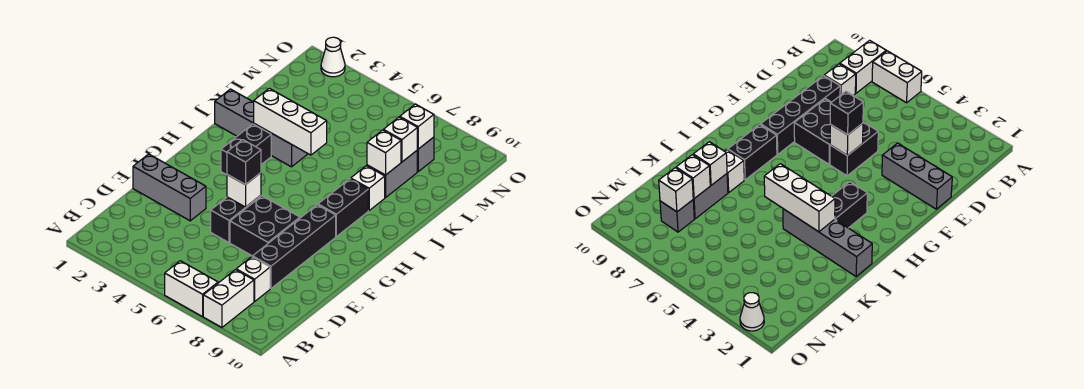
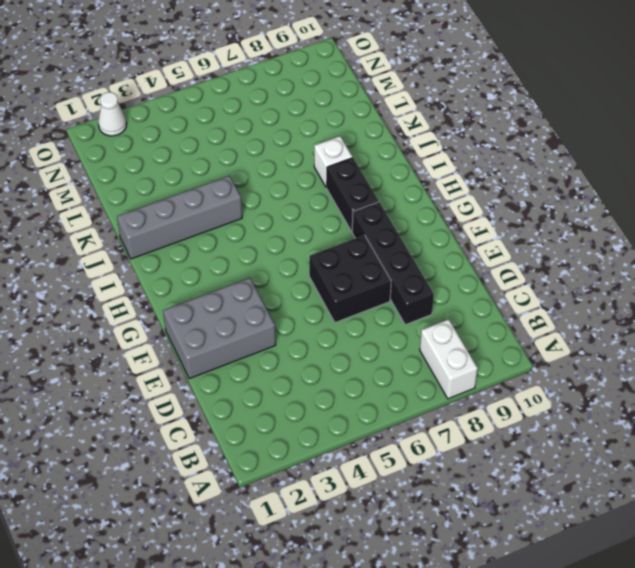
grey 2x3 brick [163,278,276,379] -> grey 1x3 brick [133,154,206,221]
none -> white 1x2 brick [165,261,218,317]
none -> white 1x1 brick [236,257,270,301]
none -> black 1x2 brick [211,195,261,243]

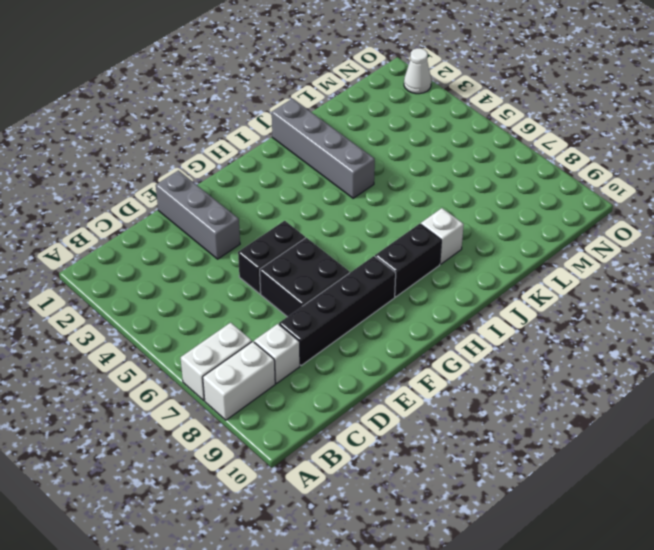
white 1x2 brick [181,323,252,400] -> white 1x2 brick turned to [165,261,218,317]
none -> black 1x2 brick [221,124,271,175]
none -> grey 1x2 brick [367,151,417,198]
none -> grey 1x1 brick [417,137,434,171]

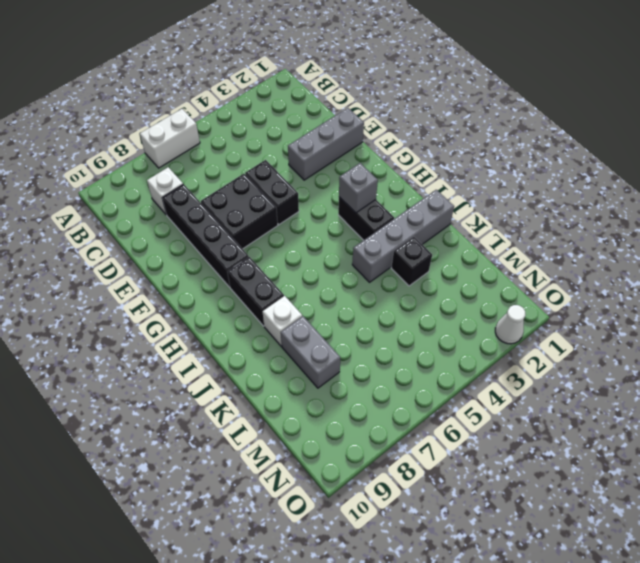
grey 1x1 brick [339,163,378,213] -> grey 1x1 brick moved to [417,137,434,171]
black 1x1 brick [391,237,432,286] -> black 1x1 brick moved to [227,140,261,185]
none -> white 1x2 brick [203,270,254,327]
none -> white 1x1 brick [227,173,261,207]
none -> white 1x3 brick [254,88,327,155]

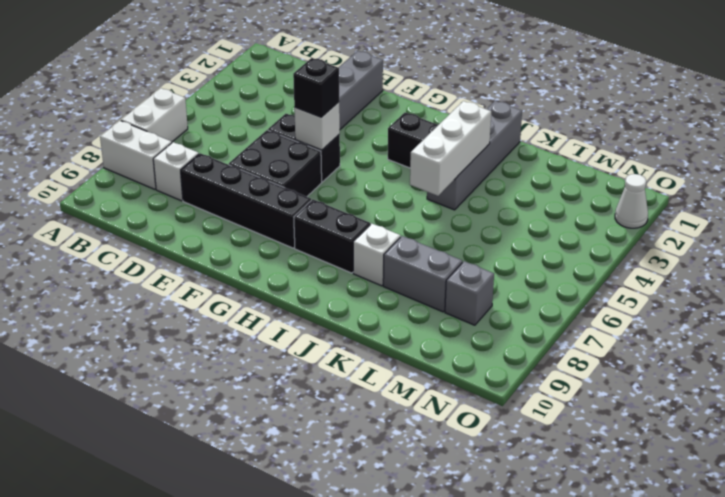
none -> white 1x1 brick [367,130,401,175]
none -> white 1x1 brick [384,117,417,162]
none -> white 1x1 brick [400,104,434,149]

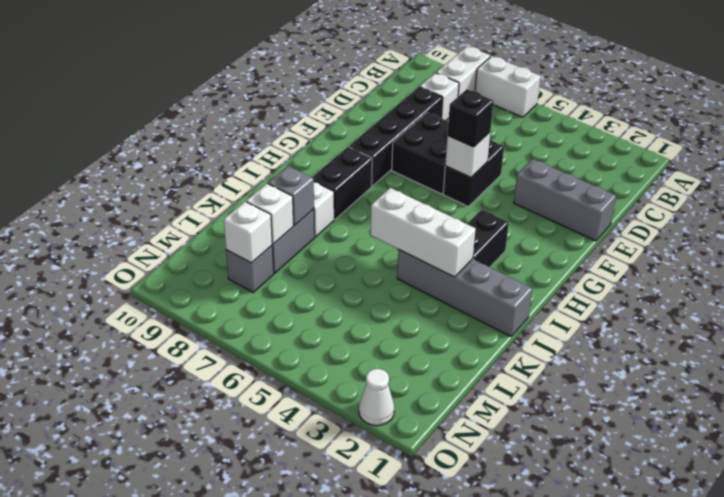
grey 1x1 brick [268,166,314,225] -> white 1x1 brick [367,130,401,175]

